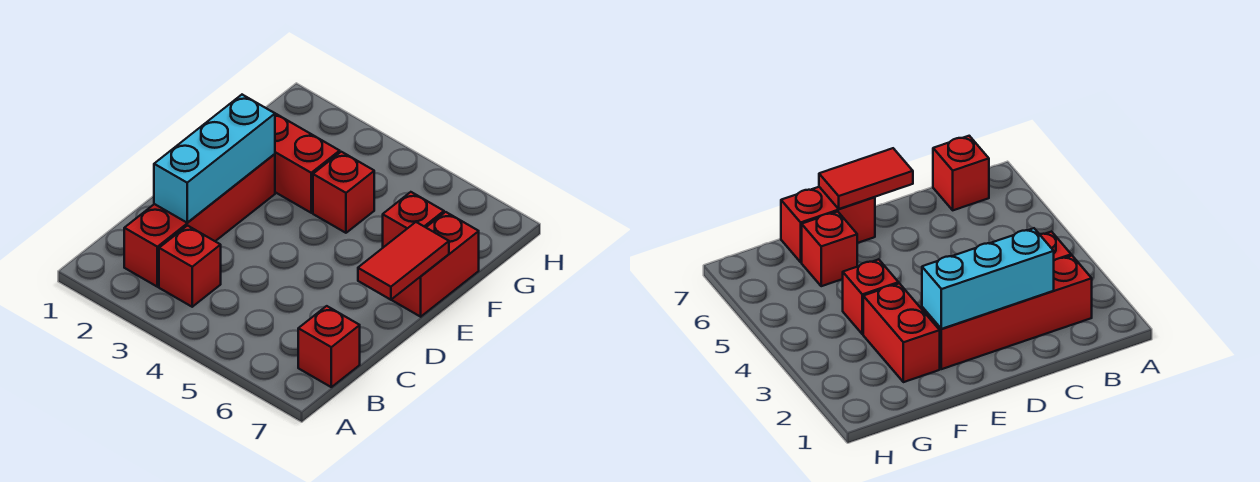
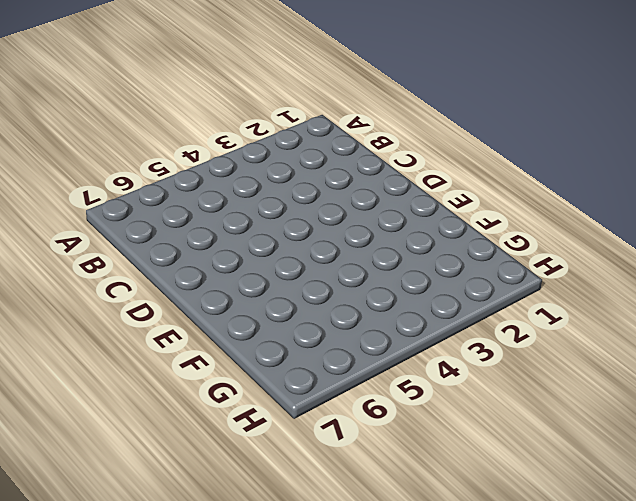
none -> red 1x4 brick [124,154,275,287]
none -> red 1x1 brick [159,226,221,307]

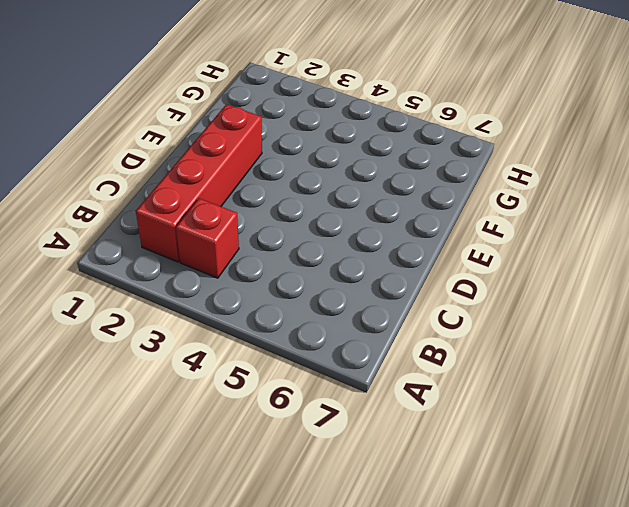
none -> red 1x1 brick [298,306,360,387]
none -> red 1x2 brick [392,212,479,317]

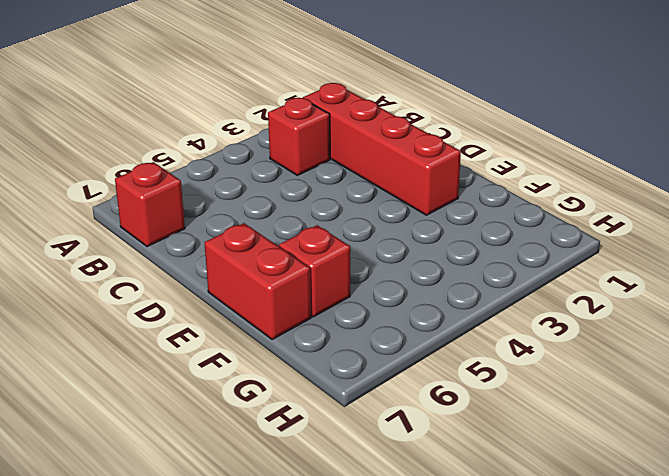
none -> red 1x2 brick [275,114,340,213]
none -> red 1x1 brick [313,152,374,233]

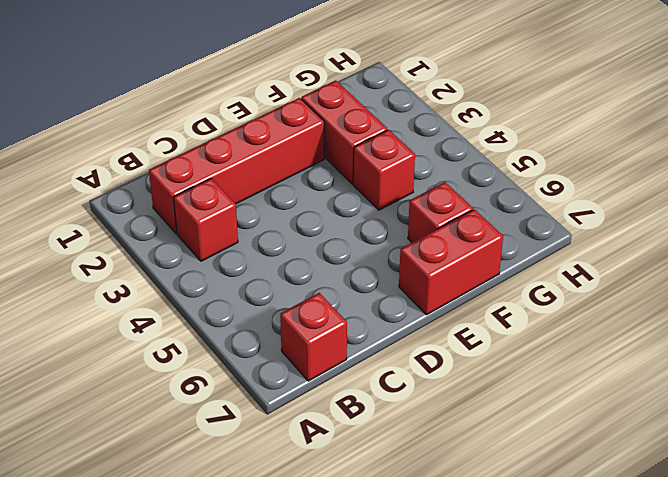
none -> cyan 1x3 brick [154,95,275,223]
none -> red 1x2 tile [358,222,449,300]

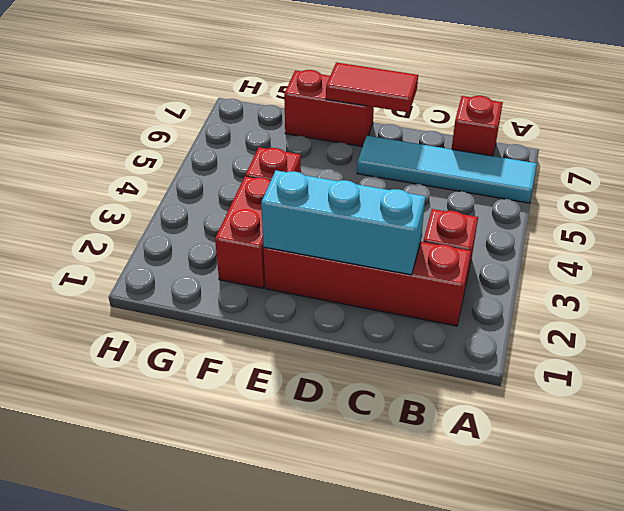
cyan 1x4 tile [357,136,537,203] -> none
none -> red 1x1 brick [383,192,444,247]

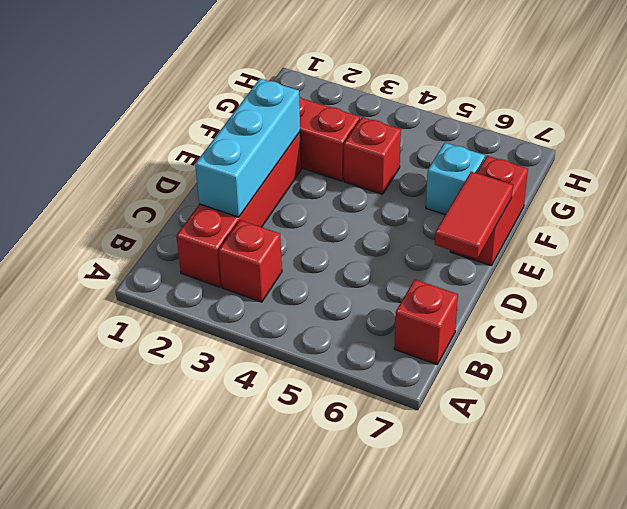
cyan 1x1 brick [426,143,485,215] -> red 1x1 brick [383,192,444,247]

